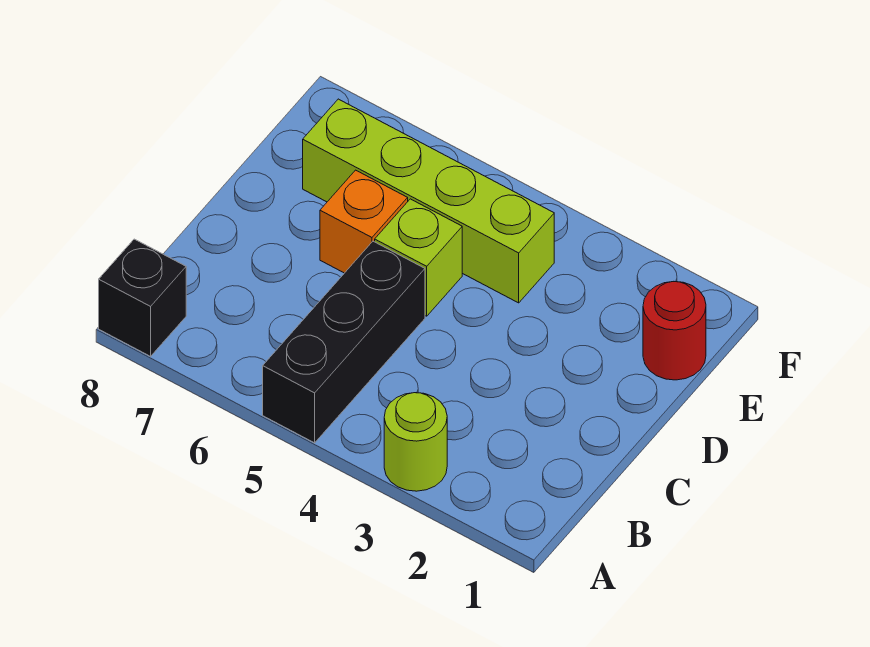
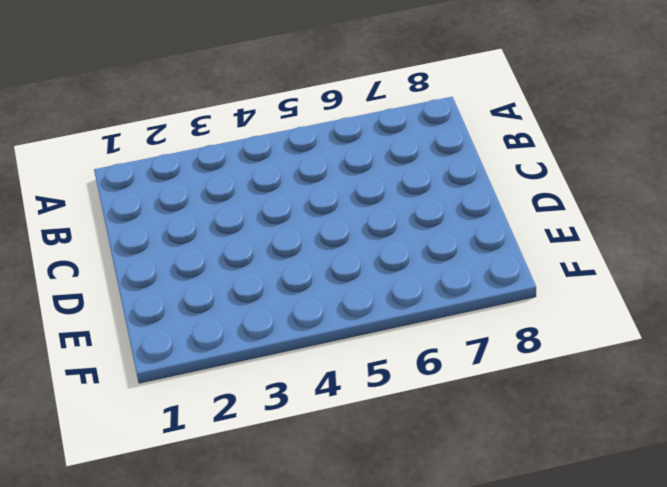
none -> lime 1x1 round brick [384,393,447,491]
none -> black 1x3 brick [263,241,425,443]

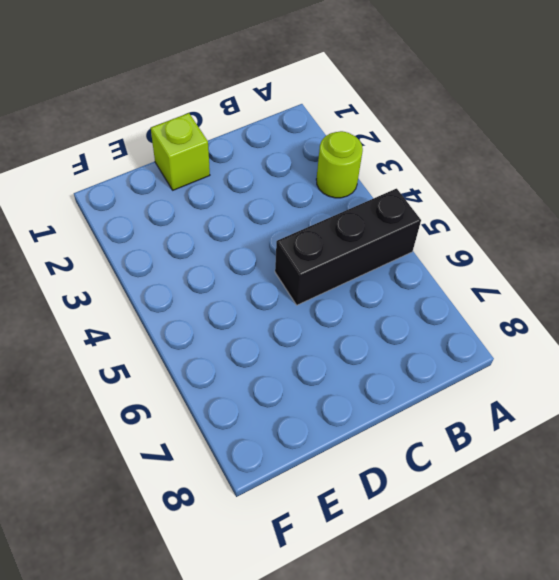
lime 1x1 brick [151,113,210,190] -> lime 1x1 brick moved to [375,199,462,316]
none -> black 1x1 brick [99,239,186,356]
none -> orange 1x1 brick [320,170,408,273]

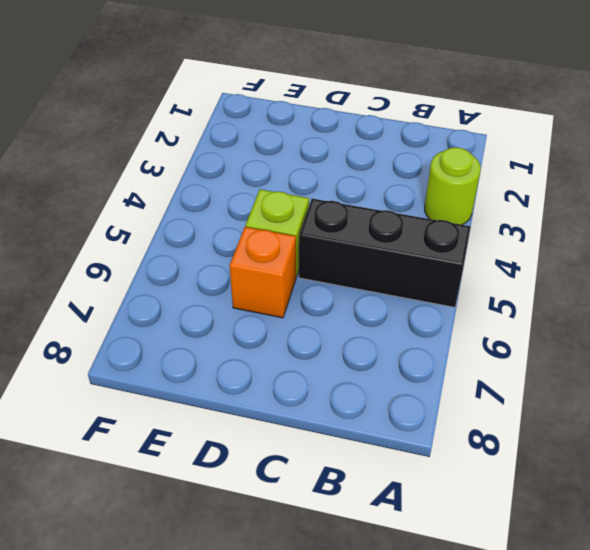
none -> black 1x1 brick [99,239,186,356]
none -> red 1x1 round brick [643,282,706,380]

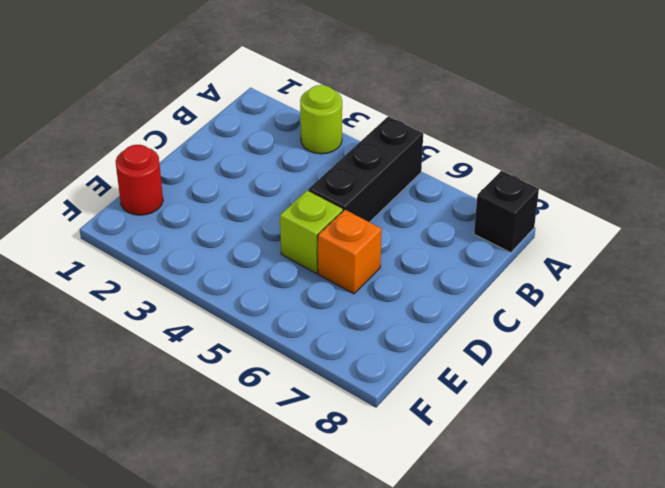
none -> lime 1x4 brick [303,99,554,303]

